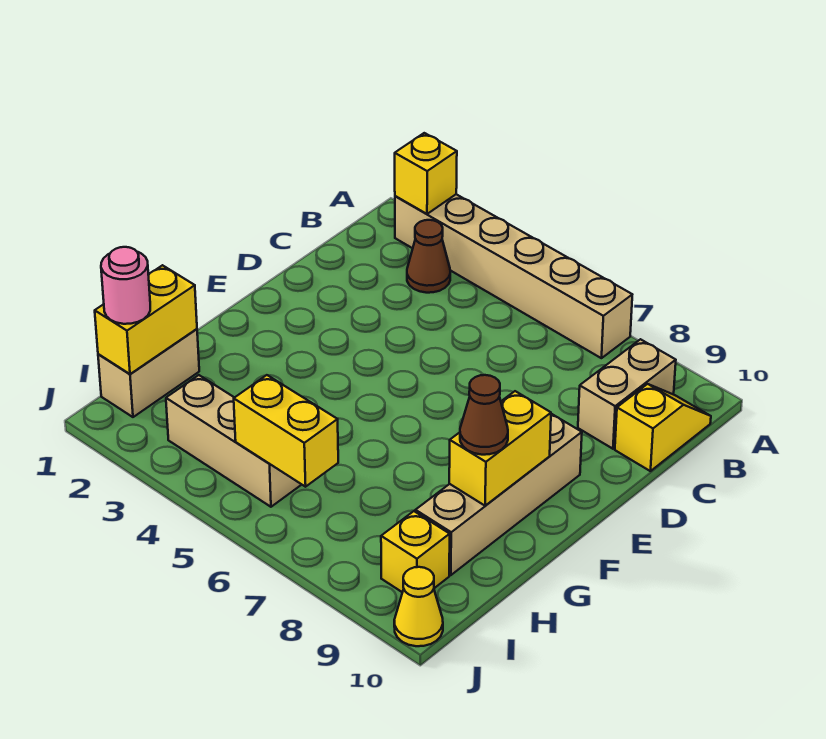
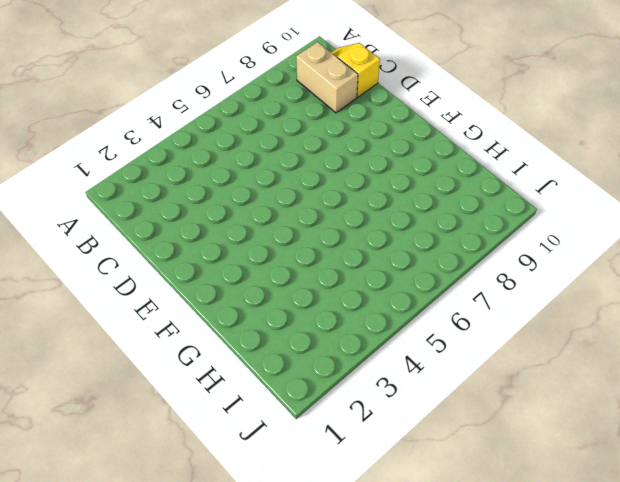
none -> tan 1x6 brick [395,194,632,358]
none -> brown 1x1 cone [407,220,450,293]
none -> tan 1x4 brick [415,414,582,575]

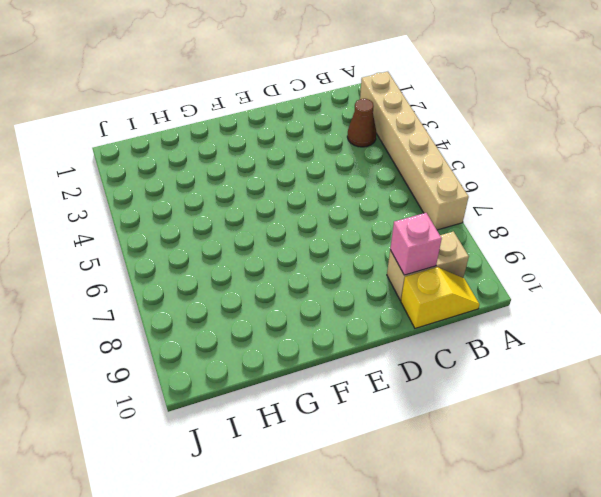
pink 1x1 brick [390,213,442,275] -> none
none -> tan 1x4 brick [415,414,582,575]
none -> tan 1x2 brick [98,329,199,417]
none -> tan 1x3 brick [166,375,302,507]

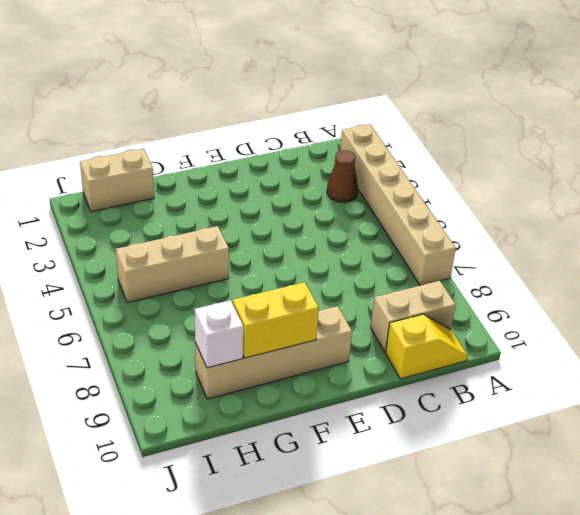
tan 1x3 brick [116,226,229,303] -> tan 1x3 brick turned to [166,375,302,507]
white 1x1 brick [195,300,243,368] -> none
none -> yellow 1x1 brick [381,511,450,592]
none -> yellow 1x1 cone [394,567,443,646]
none -> yellow 1x1 brick [395,133,457,214]

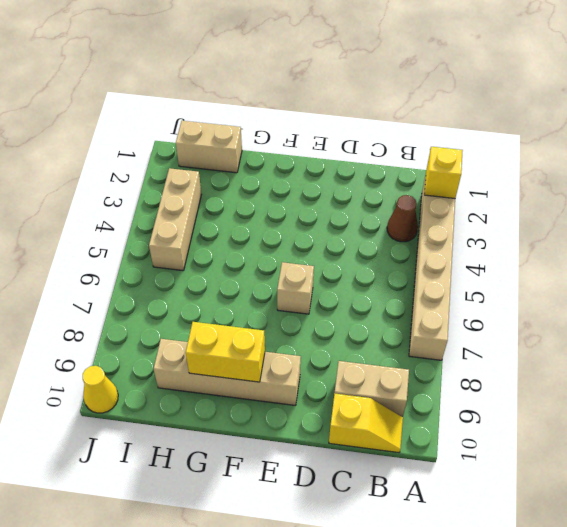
tan 1x1 brick [277,262,314,314] -> none
none -> yellow 1x1 brick [381,511,450,592]
none -> yellow 1x2 brick [95,265,197,374]
none -> yellow 1x2 brick [234,375,338,487]

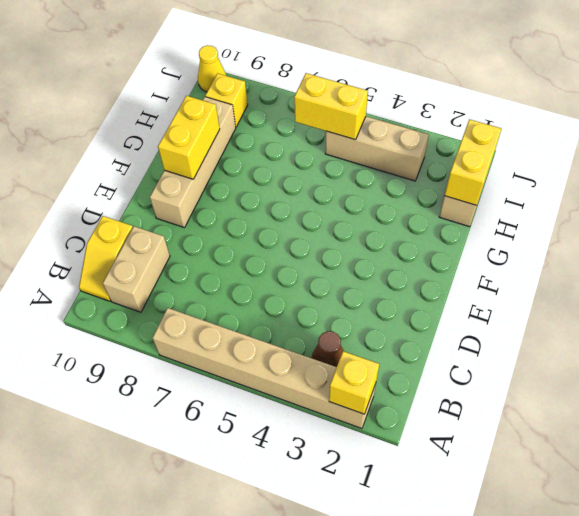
none -> brown 1x1 cone [460,375,508,455]
none -> pink 1x1 round brick [101,247,150,324]

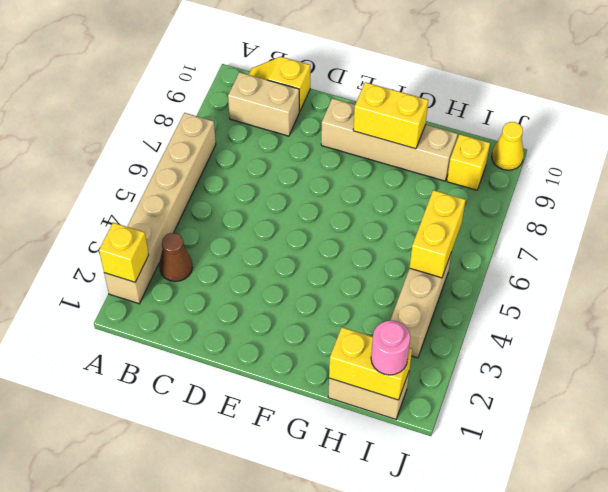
none -> brown 1x1 cone [460,375,508,455]

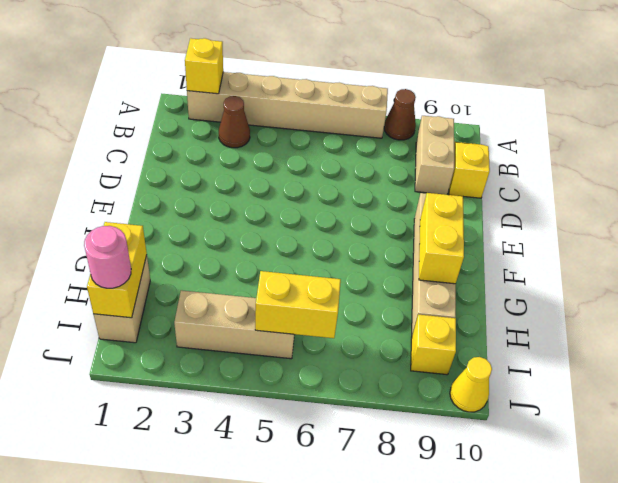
brown 1x1 cone [384,89,416,140] -> brown 1x1 cone moved to [460,375,508,455]

